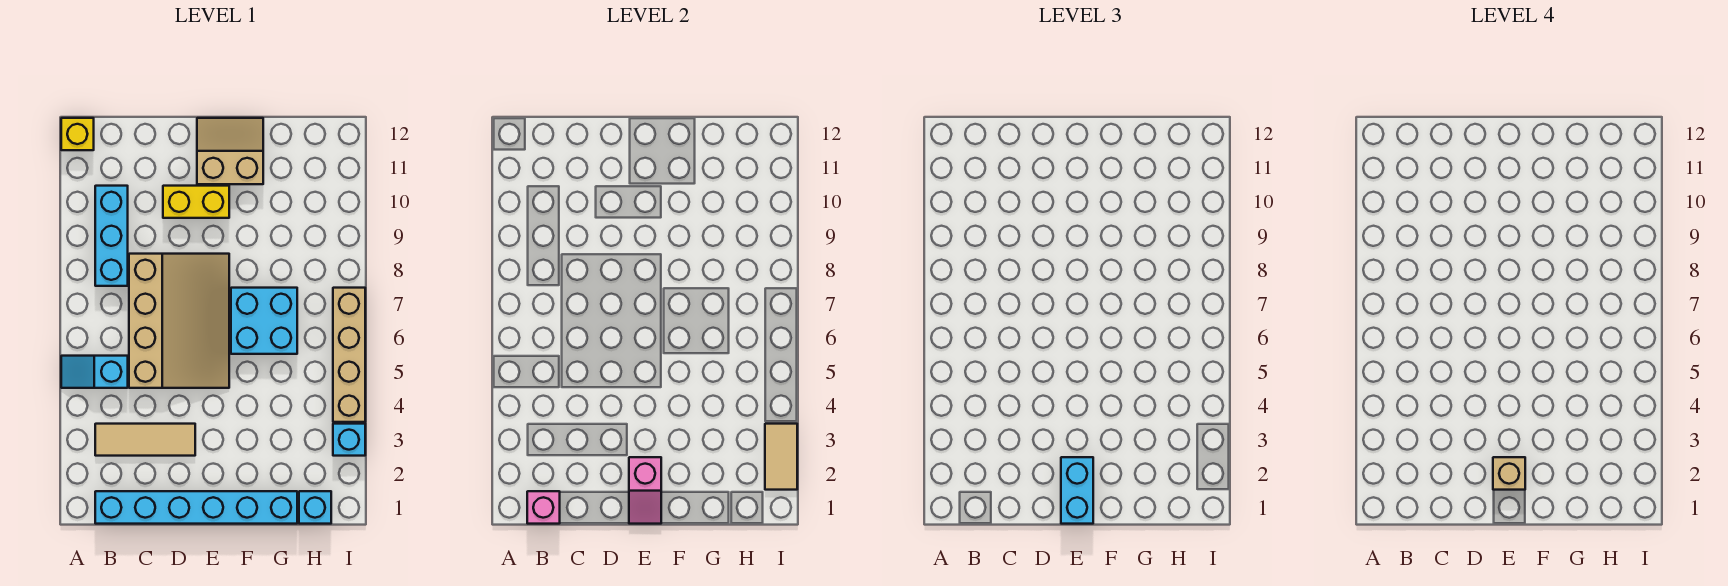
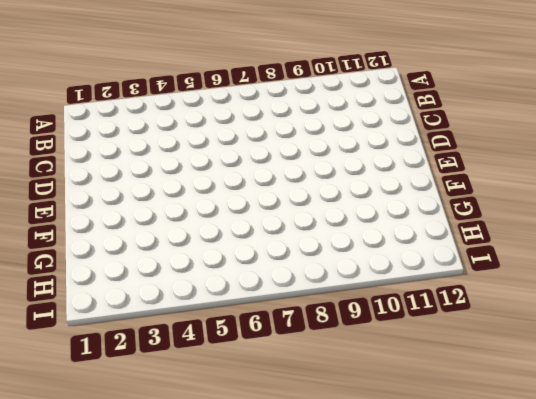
none -> cyan 1x2 slope [61,356,128,388]
none -> yellow 1x1 brick [61,118,94,150]
none -> cyan 1x6 brick [95,491,297,524]

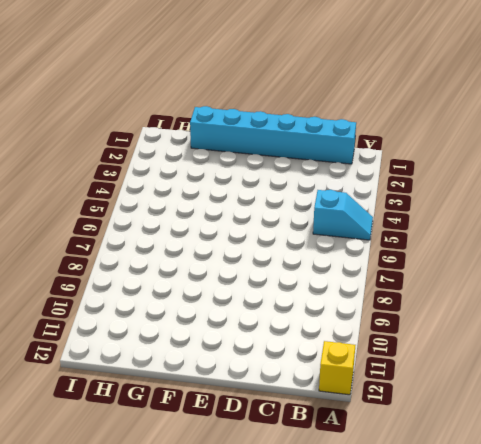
none -> tan 1x3 tile [95,424,195,456]
none -> cyan 1x3 brick [95,186,128,286]
none -> tan 3x4 slope [129,254,229,388]

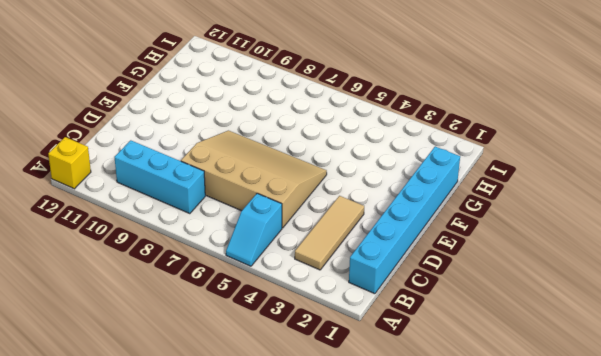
none -> yellow 1x2 brick [163,186,229,218]
none -> tan 2x2 slope [197,118,263,184]
none -> cyan 2x2 brick [231,288,297,354]

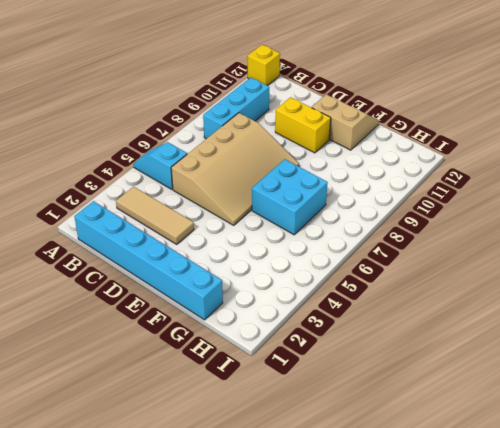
none -> cyan 1x1 brick [299,491,331,524]
none -> cyan 1x1 brick [333,424,365,456]
none -> tan 1x4 brick [333,288,365,422]

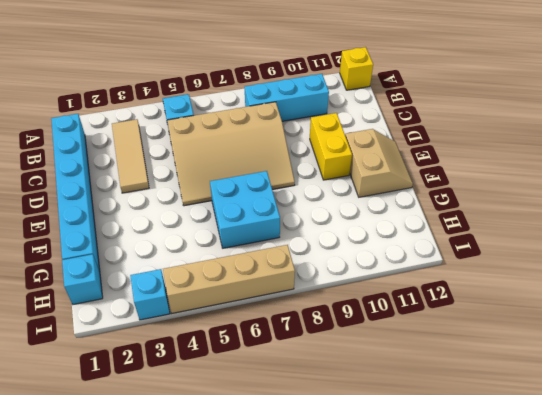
none -> pink 1x1 brick [527,491,560,524]
none -> pink 1x2 slope [629,457,661,524]
none -> tan 1x2 tile [765,424,797,490]

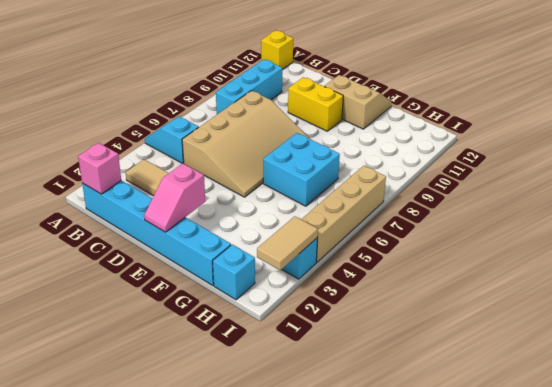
none -> cyan 1x2 brick [1061,457,1093,524]
none -> tan 1x1 brick [1493,457,1525,490]

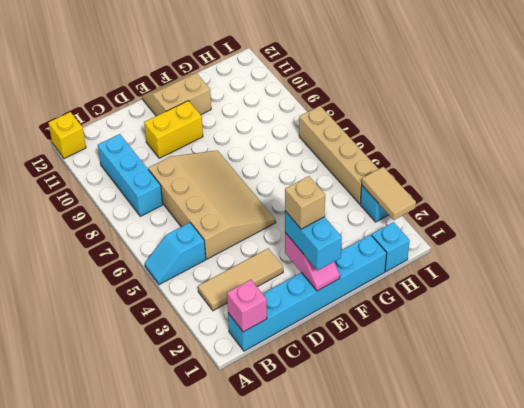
none -> cyan 2x2 brick [231,288,297,354]

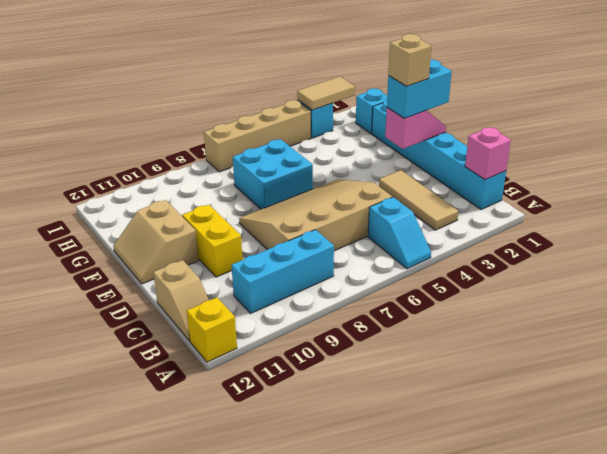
tan 1x2 slope [153,260,209,341] -> none

